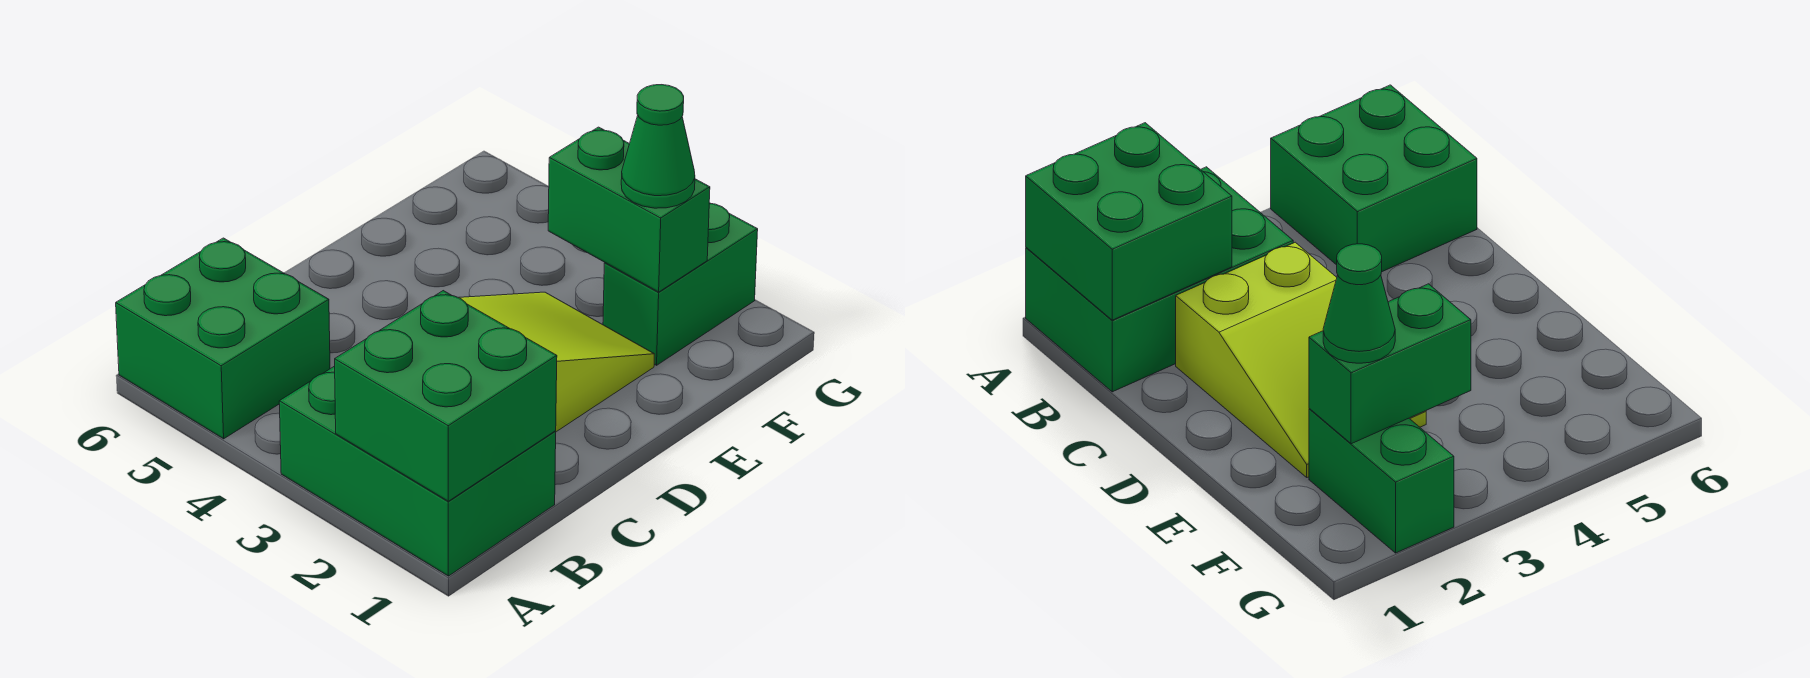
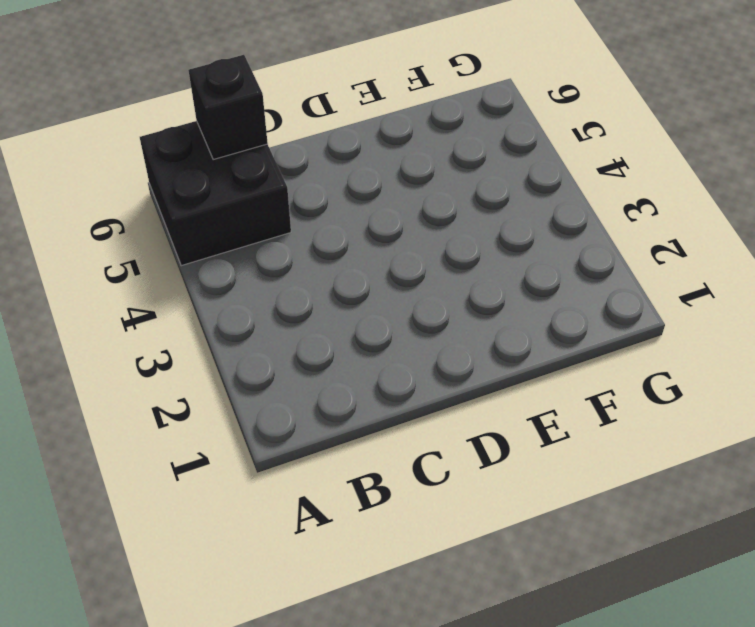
black 2x2 brick [140,121,291,266] -> green 2x2 brick [116,238,330,439]
black 1x1 brick [189,55,268,160] -> none
none -> green 2x3 brick [279,366,556,576]
none -> lime 2x3 slope [459,292,654,432]

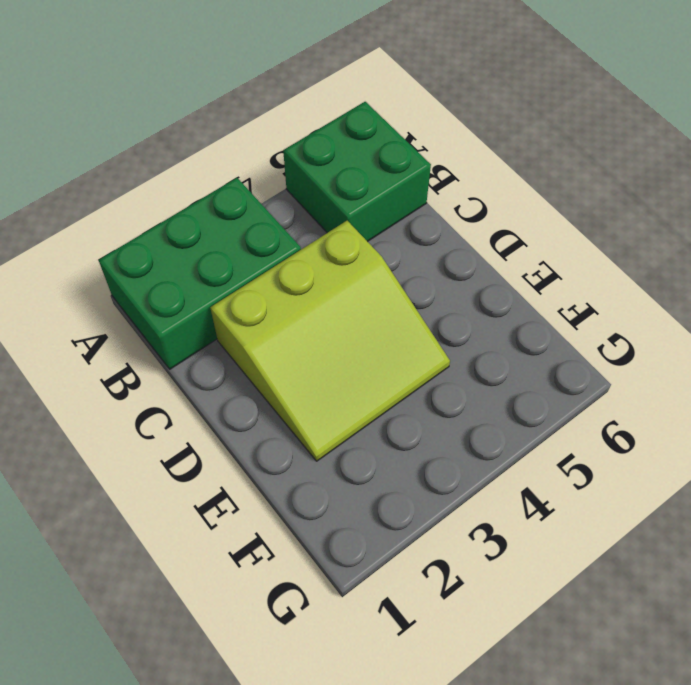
lime 3x3 slope [210,221,450,461] -> lime 2x3 slope [459,292,654,432]
none -> green 1x2 brick [603,203,758,365]
none -> green 2x2 brick [335,291,557,501]

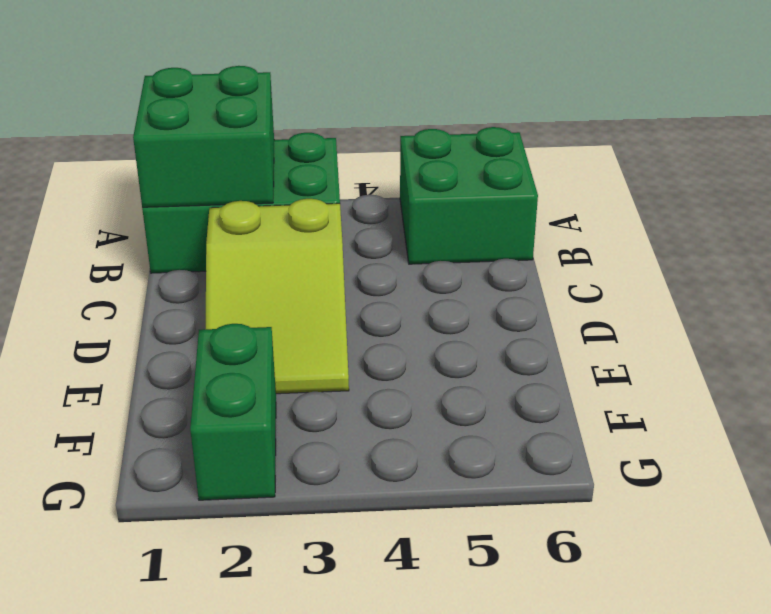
none -> green 1x2 brick [548,127,710,292]
none -> green 1x1 cone [621,85,695,208]

